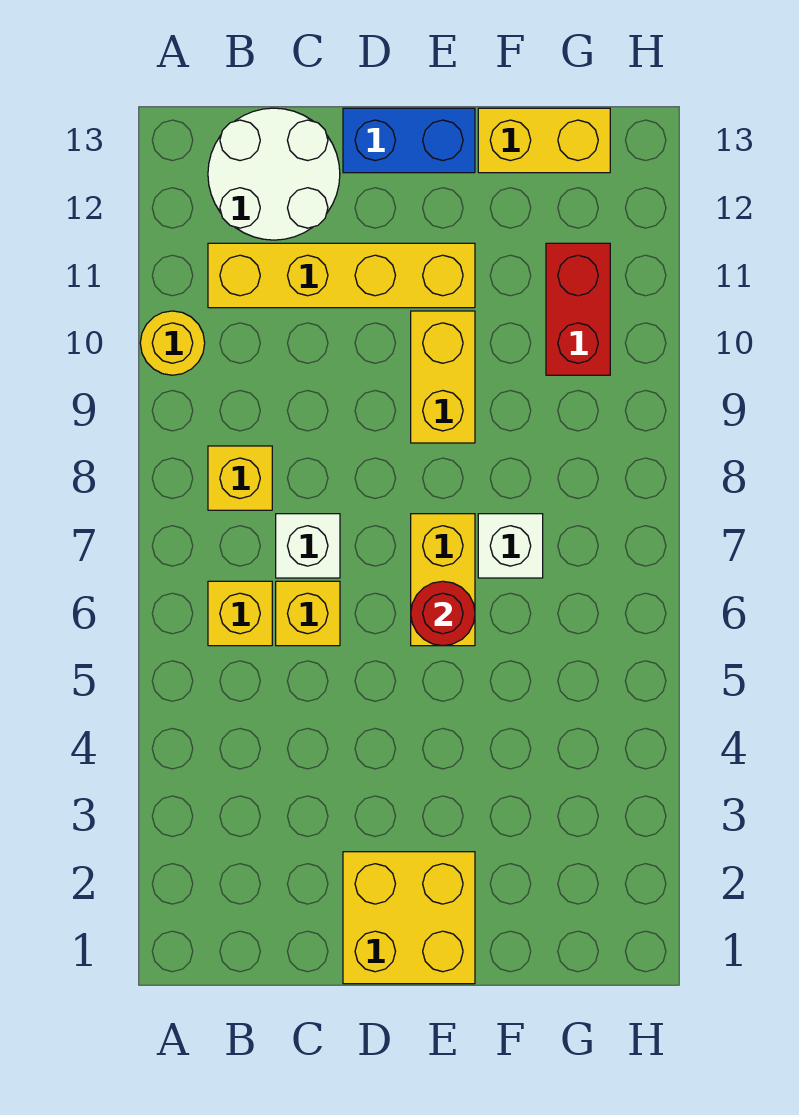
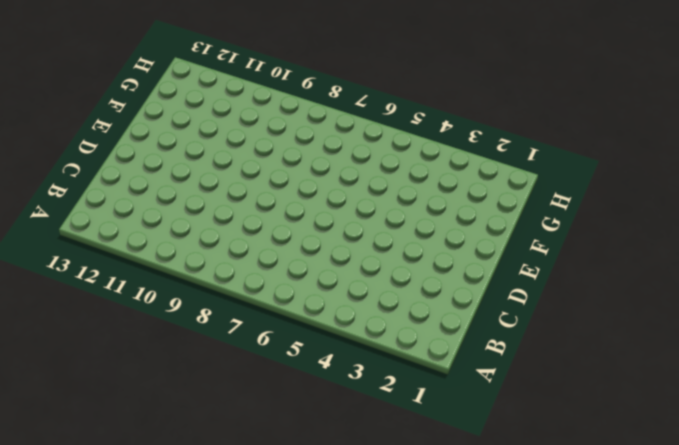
none -> yellow 1x1 round brick [140,311,205,375]
none -> yellow 1x1 brick [208,581,272,646]
none -> yellow 1x1 brick [208,446,272,510]

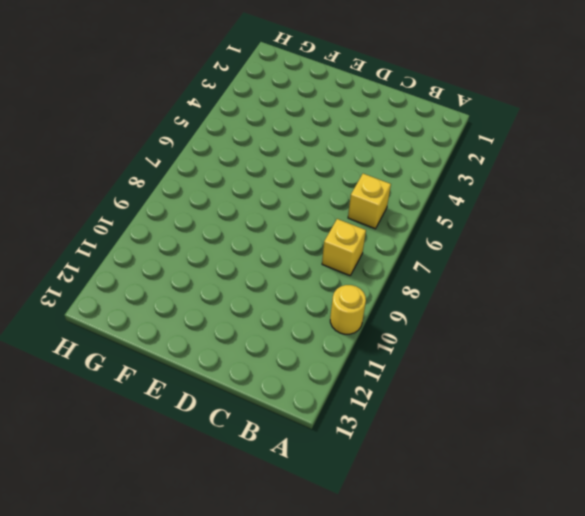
none -> yellow 1x4 brick [208,243,475,308]
none -> white 2x2 round brick [208,108,340,240]
none -> yellow 1x1 brick [276,581,340,646]

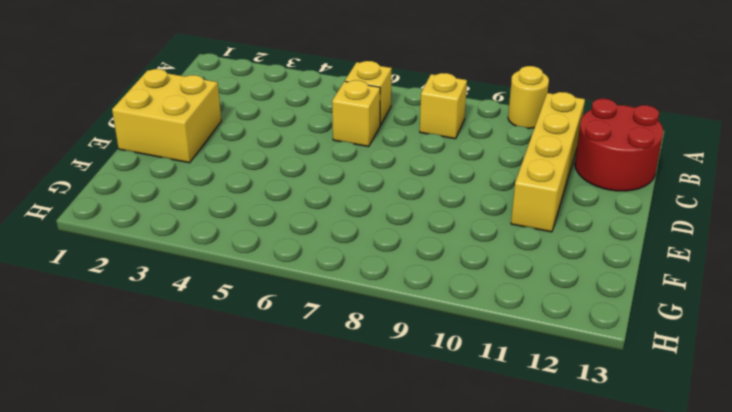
red 2x2 round brick [575,99,663,191] -> white 2x2 round brick [208,108,340,240]
none -> white 1x1 brick [276,514,340,578]
none -> blue 1x2 brick [343,108,475,173]
none -> yellow 1x2 brick [411,514,475,646]

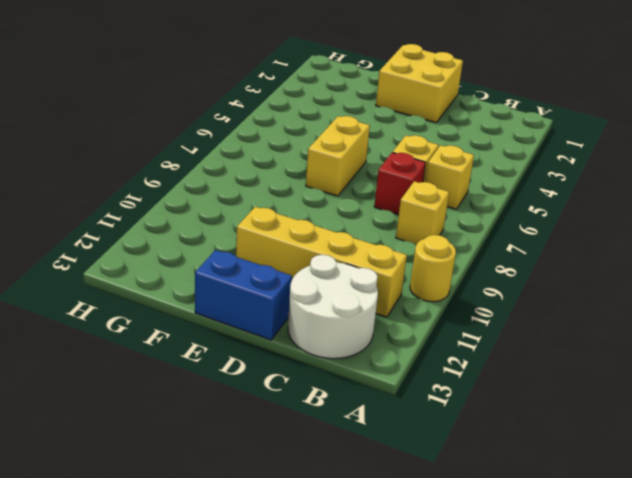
red 1x1 brick [374,152,426,215] -> white 1x1 brick [276,514,340,578]
none -> yellow 1x2 brick [411,311,475,443]
none -> white 1x1 brick [478,514,543,578]
none -> yellow 1x2 brick [478,108,610,173]

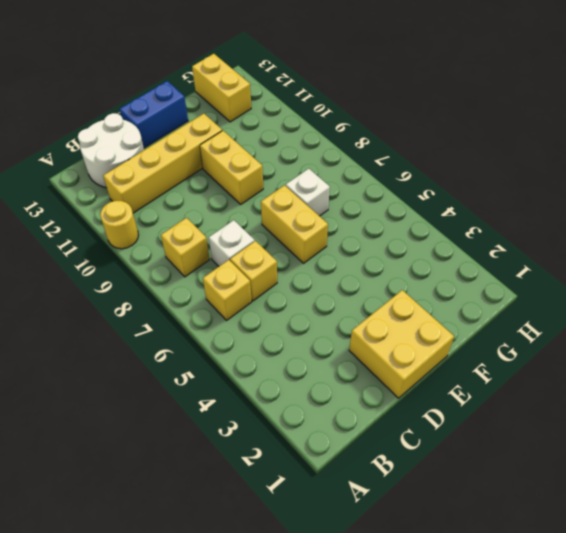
yellow 1x2 brick [192,54,251,122] -> yellow 1x2 brick turned to [478,108,610,173]
none -> red 1x2 brick [546,243,610,375]
none -> red 1x1 round brick [411,581,475,646]

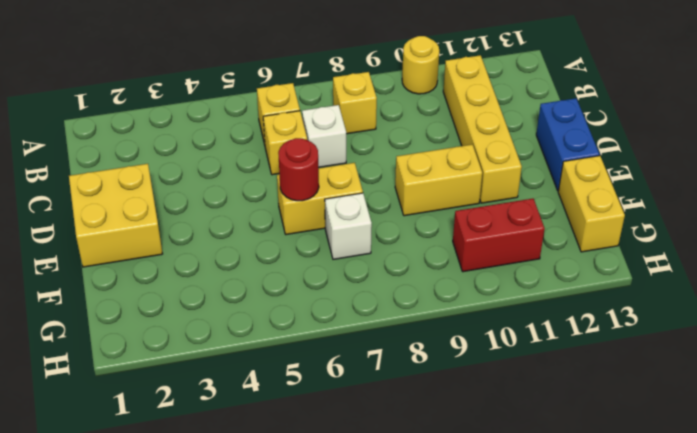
none -> white 2x2 round brick [208,108,340,240]

